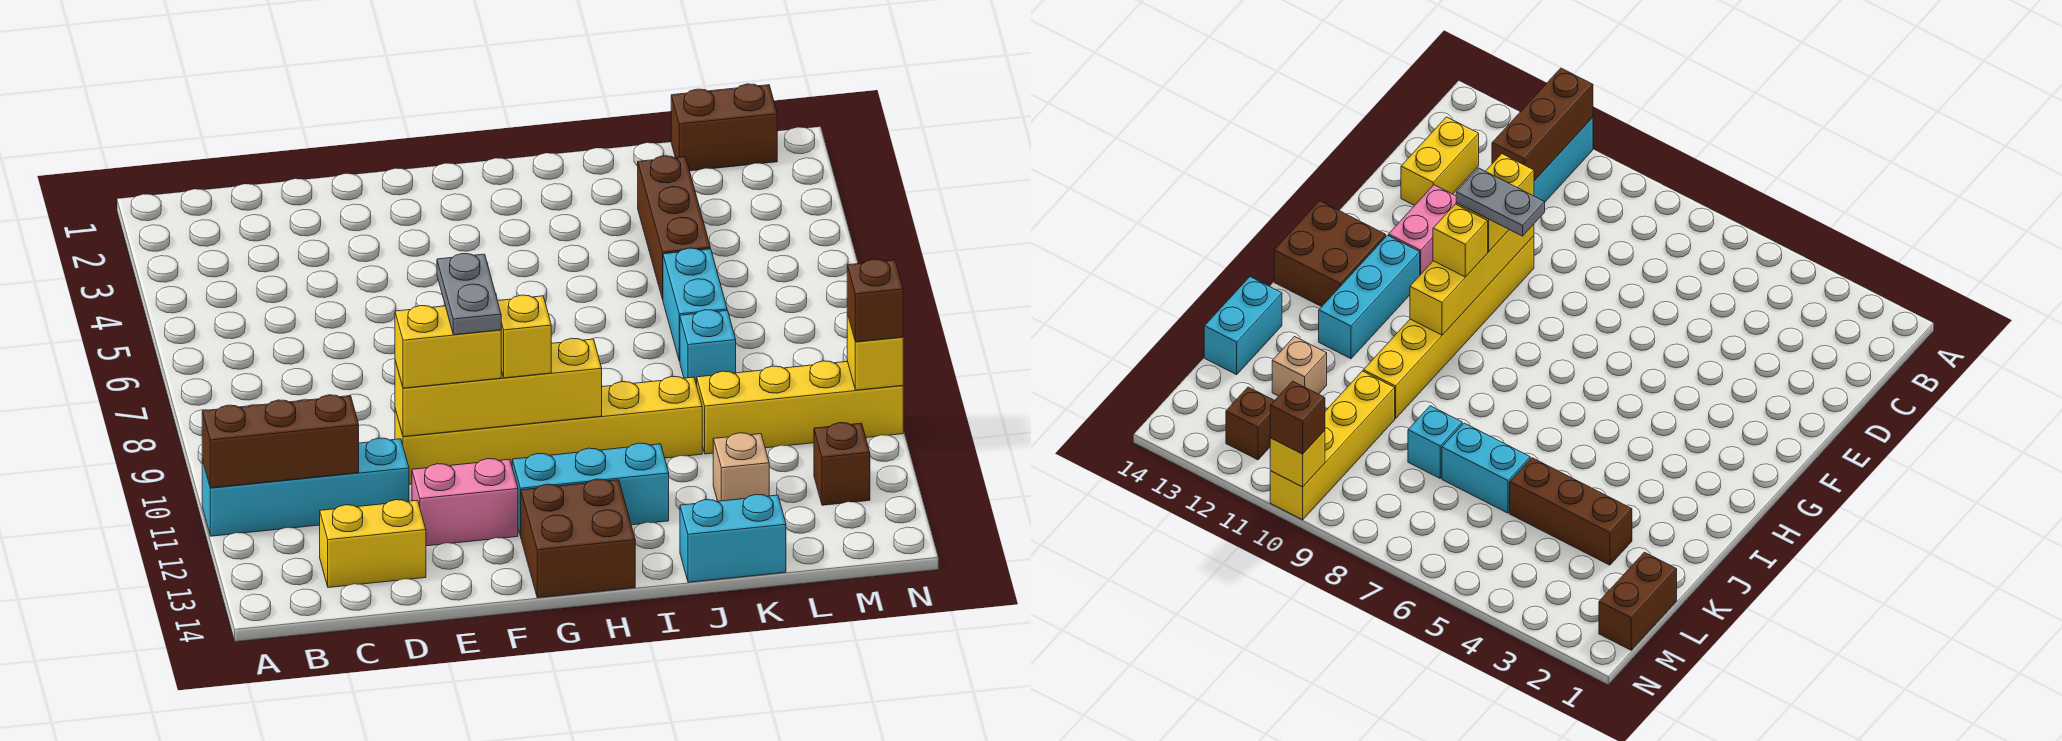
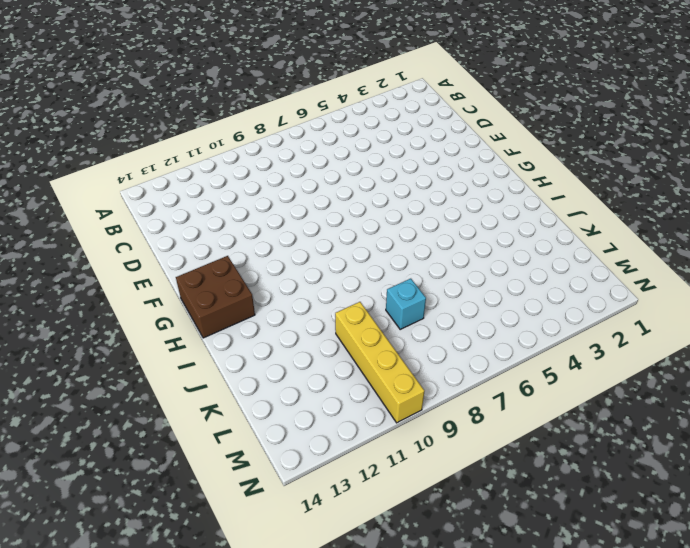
none -> cyan 1x4 brick [202,438,409,536]
none -> yellow 1x2 brick [320,500,426,588]
none -> yellow 1x6 brick [395,377,702,484]

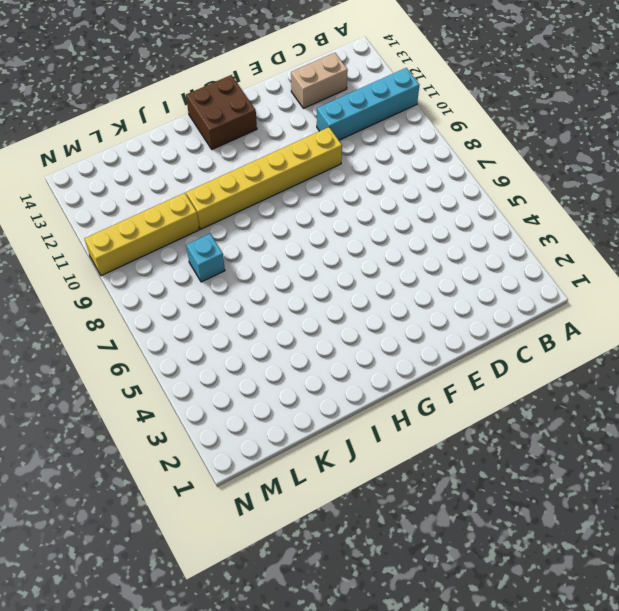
tan 1x2 brick [291,53,348,108] -> yellow 1x2 brick [320,500,426,588]
none -> pink 1x2 brick [412,459,518,546]
none -> cyan 1x3 brick [512,443,669,536]
none -> cyan 1x2 brick [680,495,786,582]

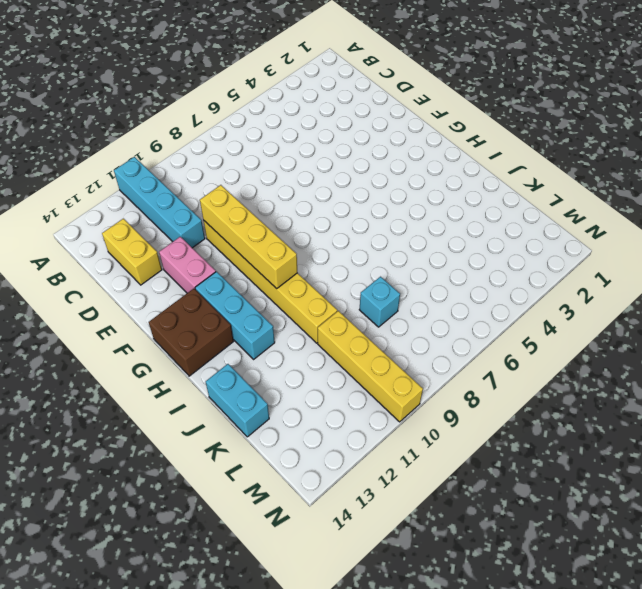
none -> brown 1x3 brick [638,156,710,299]
none -> cyan 1x2 brick [663,248,727,361]
none -> tan 1x1 brick [713,433,769,501]

